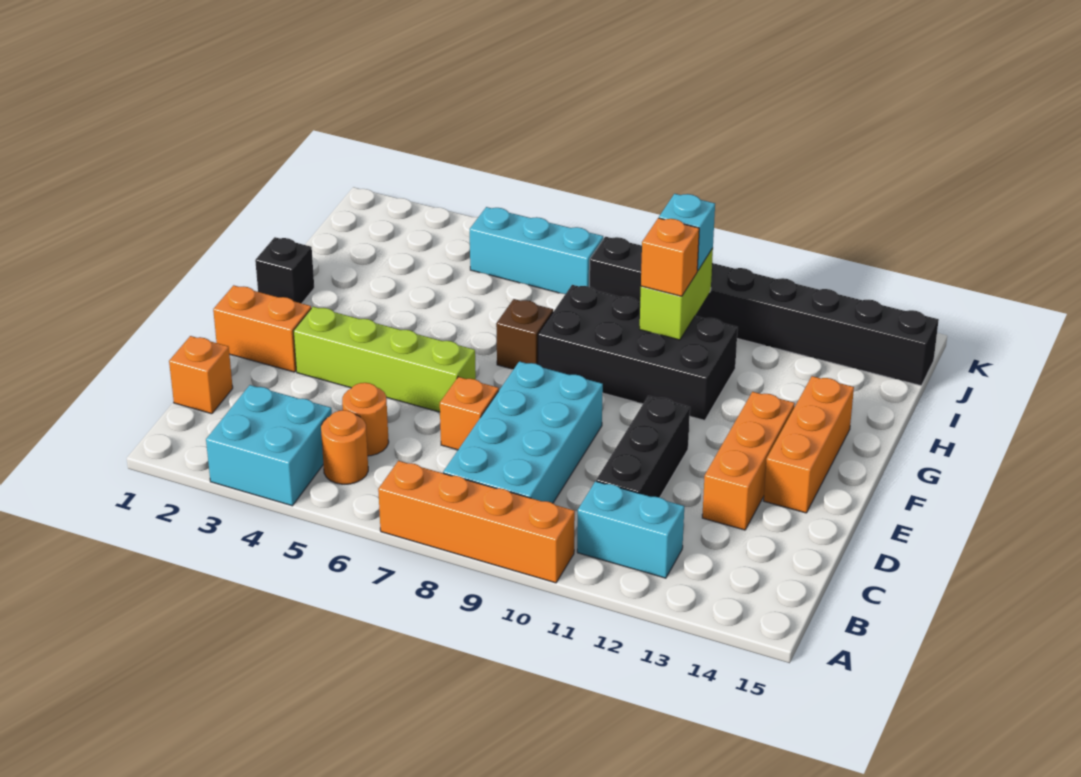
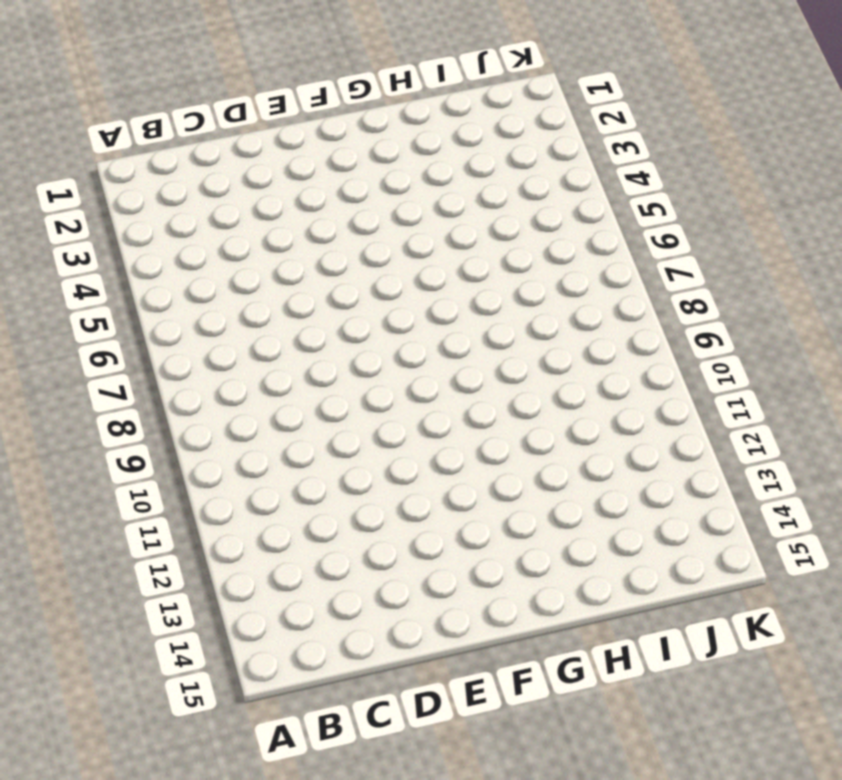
none -> cyan 2x2 brick [206,385,332,506]
none -> orange 1x4 brick [378,461,575,583]
none -> orange 1x1 round brick [321,410,368,484]

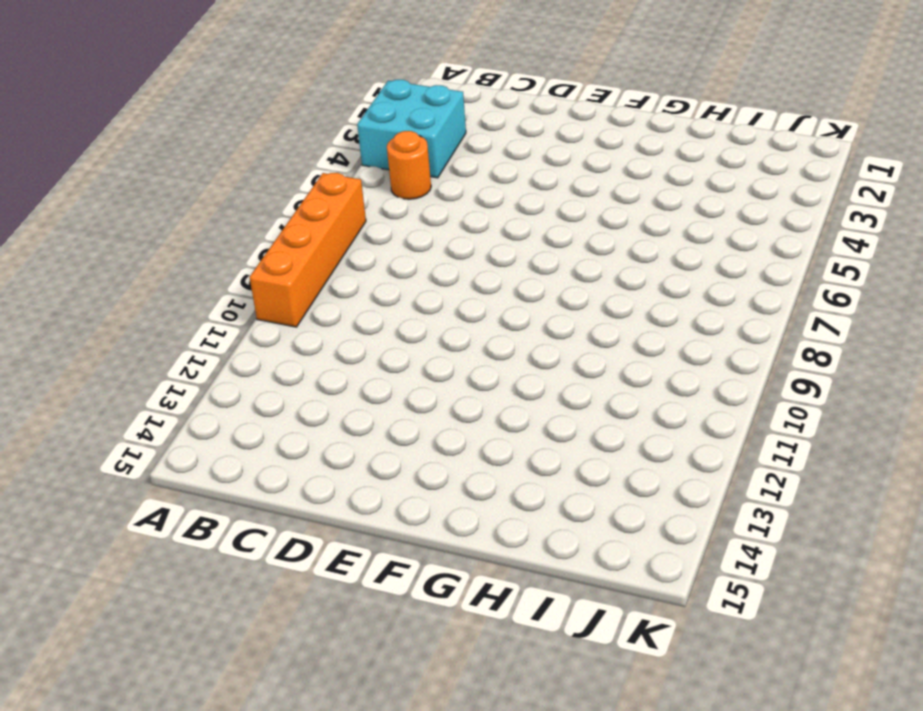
none -> cyan 2x4 brick [443,361,603,503]
none -> cyan 1x2 brick [577,481,684,578]
none -> orange 1x1 brick [169,336,233,414]

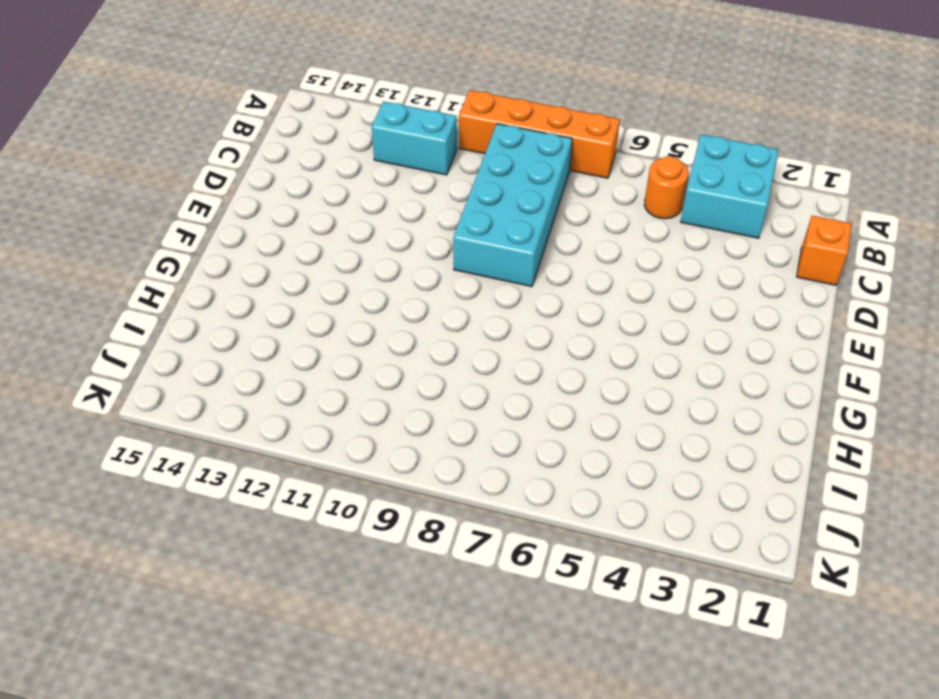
none -> orange 1x1 round brick [342,383,389,456]
none -> black 1x3 brick [596,396,690,497]
none -> orange 1x1 brick [440,377,499,450]

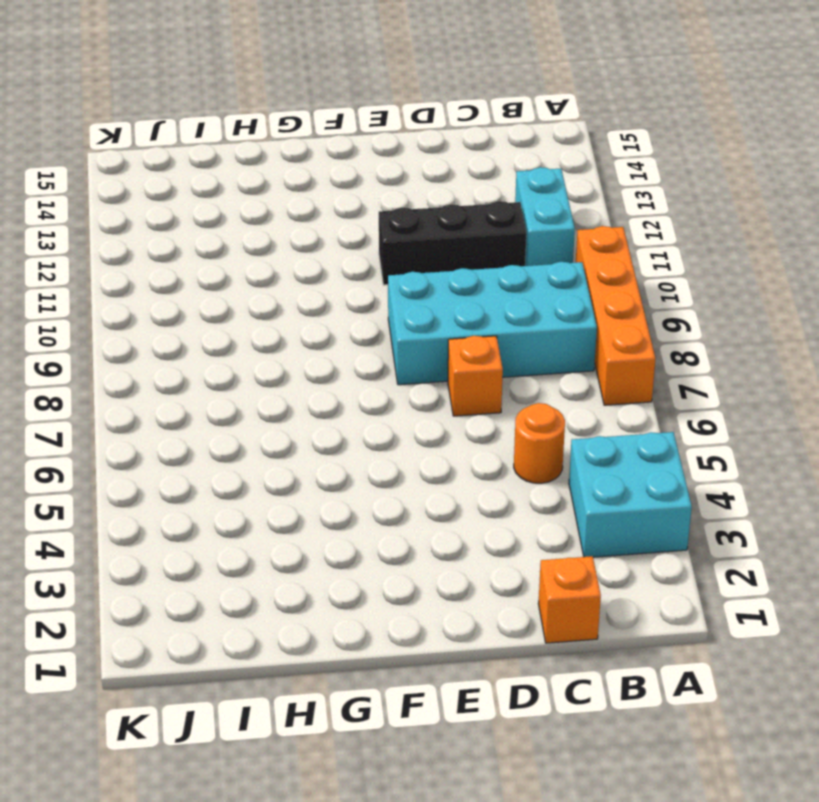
none -> orange 1x1 round brick [321,410,368,484]
none -> orange 1x3 brick [702,392,795,530]
none -> orange 1x2 brick [213,285,311,372]

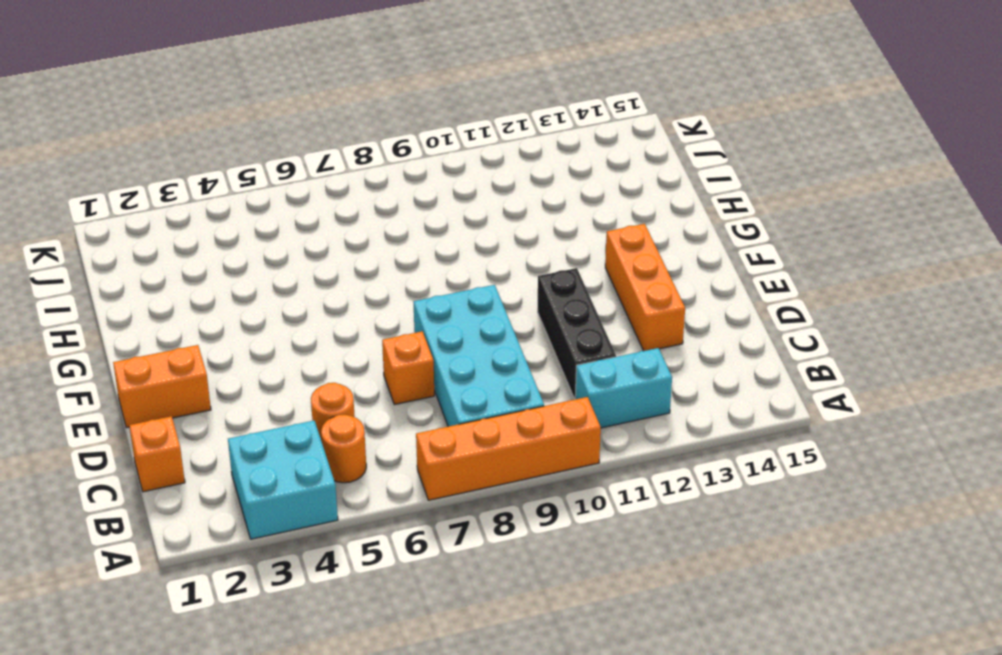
none -> lime 1x4 brick [294,307,476,412]
none -> orange 1x3 brick [764,376,854,513]
none -> black 1x1 brick [255,237,314,303]

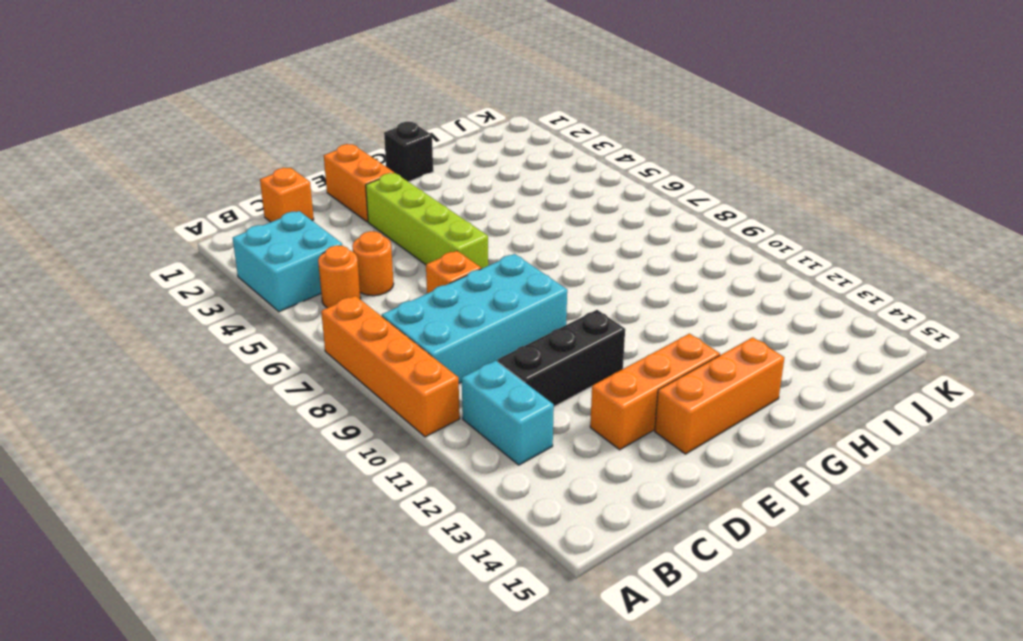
none -> brown 1x1 brick [496,299,553,369]
none -> black 2x4 brick [538,285,738,420]
none -> cyan 1x3 brick [470,207,603,294]

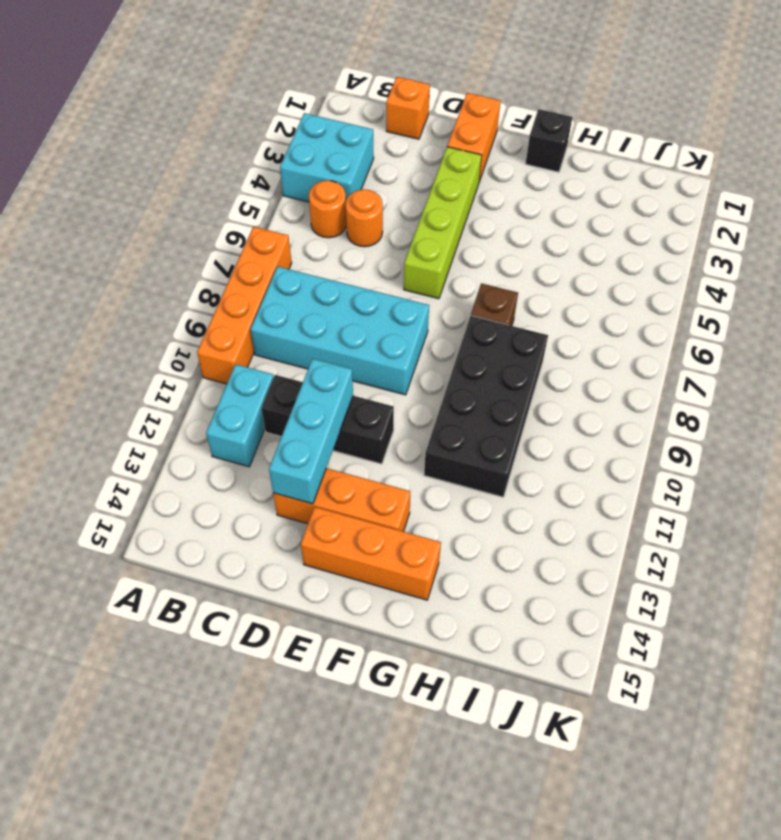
cyan 1x3 brick [269,359,353,504] -> cyan 1x3 brick moved to [470,207,603,294]
none -> orange 1x1 brick [440,377,499,450]
none -> black 1x8 brick [589,237,939,386]
none -> lime 1x2 brick [640,248,713,340]

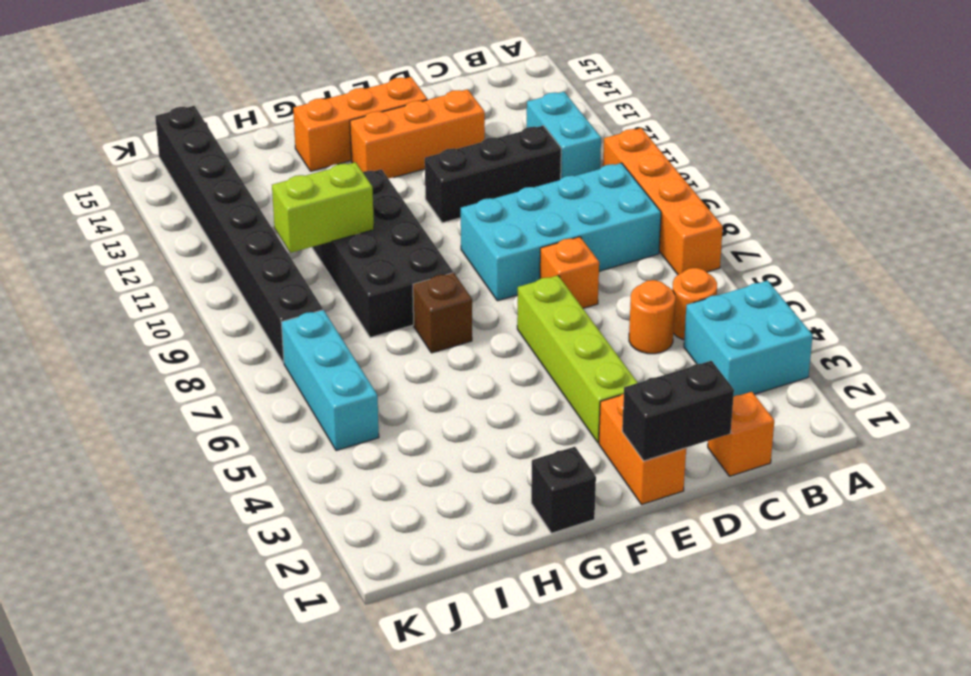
black 1x2 brick [622,361,734,461] -> none
none -> orange 1x1 brick [641,218,699,296]
none -> cyan 1x1 brick [659,194,715,271]

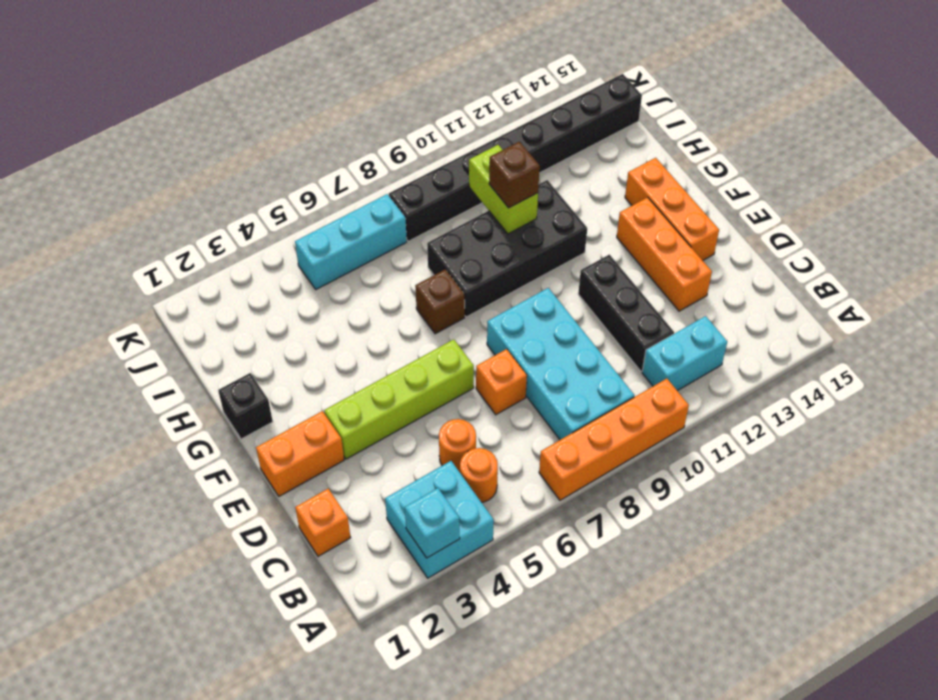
cyan 1x1 brick [405,488,460,558] -> cyan 1x1 brick moved to [659,194,715,271]
brown 1x1 brick [489,142,540,208] -> orange 1x1 brick [641,218,699,296]

